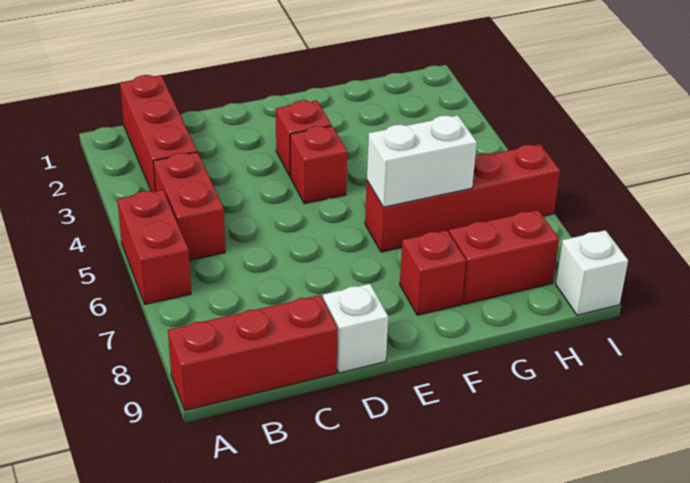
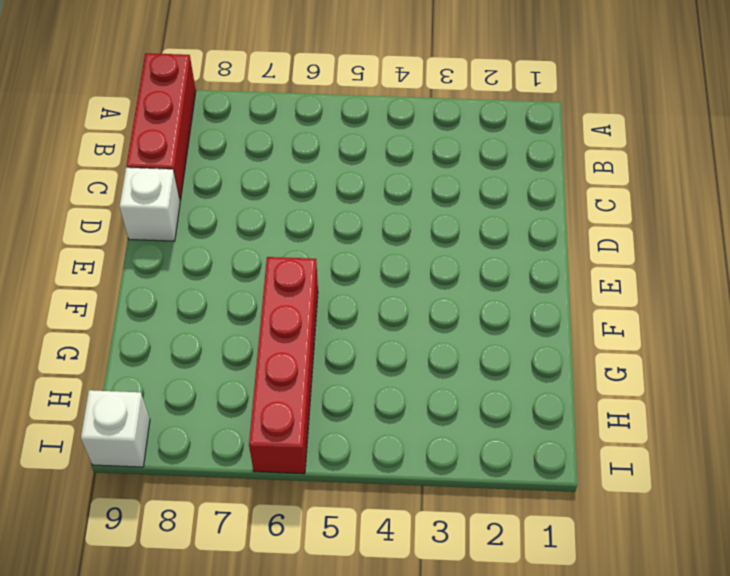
none -> red 1x2 brick [117,190,191,304]
none -> red 1x3 brick [120,75,197,192]
none -> red 1x2 brick [153,152,225,260]

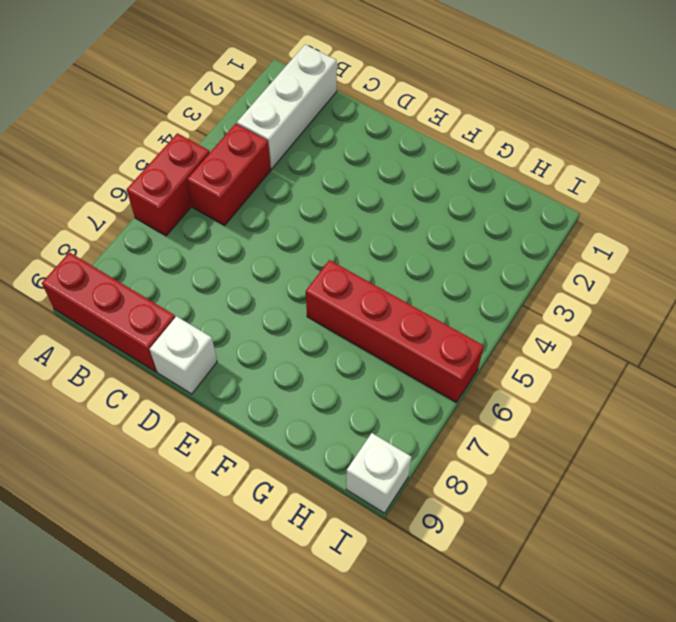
white 1x3 brick [237,45,337,169] -> red 1x3 brick [120,75,197,192]
none -> red 1x1 brick [276,100,331,176]
none -> red 1x1 brick [290,126,347,204]
none -> red 1x1 brick [400,230,466,315]

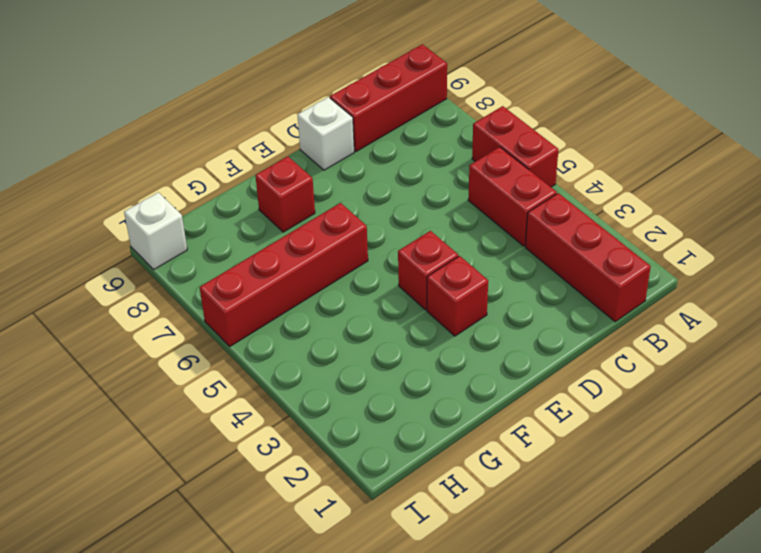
none -> red 1x2 brick [449,210,559,304]
none -> white 1x2 brick [367,115,477,207]

